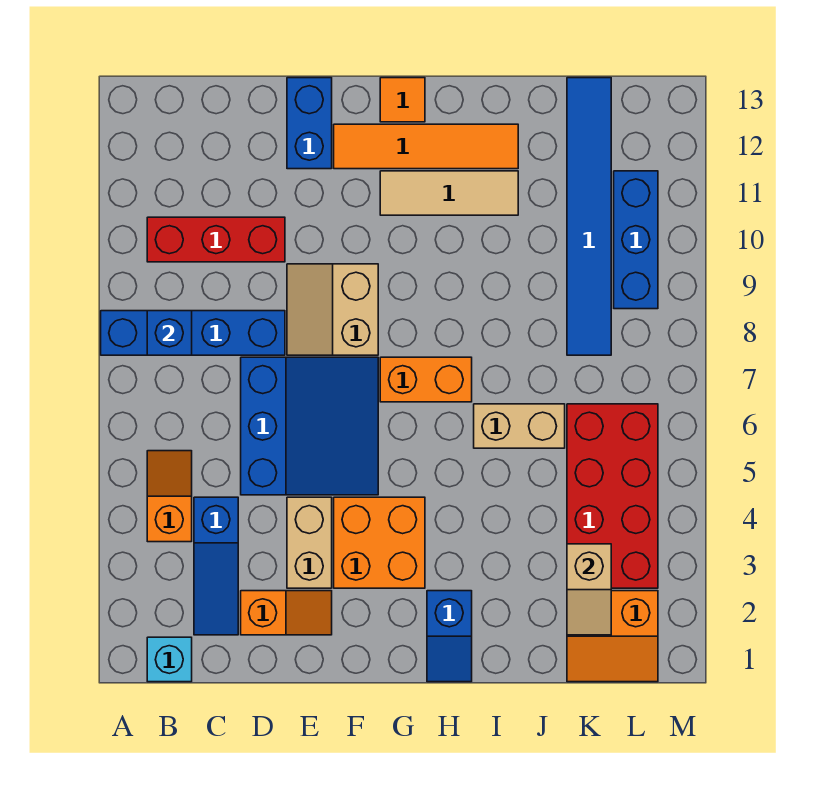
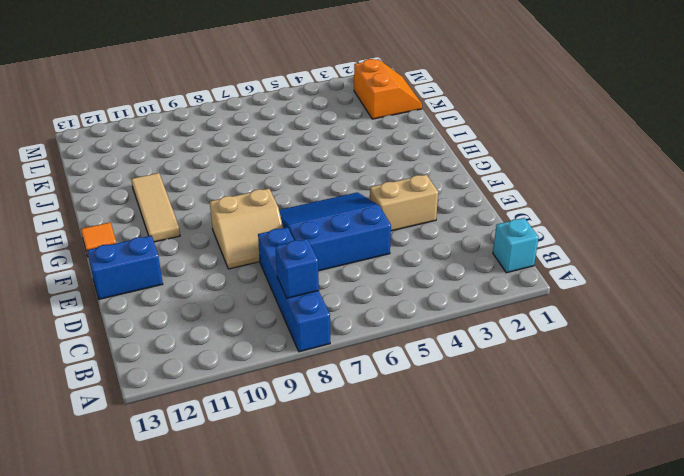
none -> orange 1x2 slope [147,451,192,542]
none -> red 1x3 brick [147,217,285,262]
none -> blue 1x3 slope [194,497,238,635]

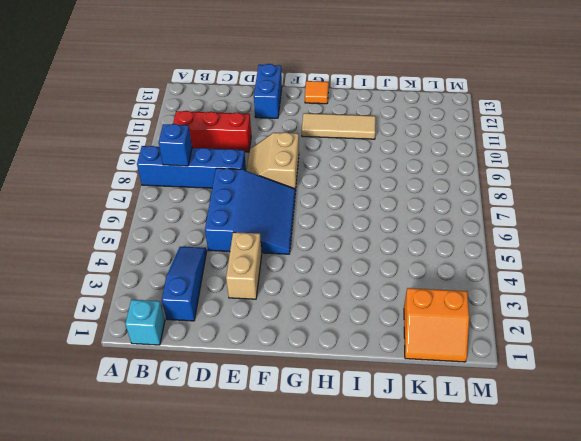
blue 1x3 slope [162,247,207,321] -> blue 1x3 slope turned to [194,497,238,635]
none -> orange 1x2 slope [147,451,192,542]
none -> orange 1x2 slope [241,591,332,635]
none -> orange 2x2 brick [334,497,425,588]

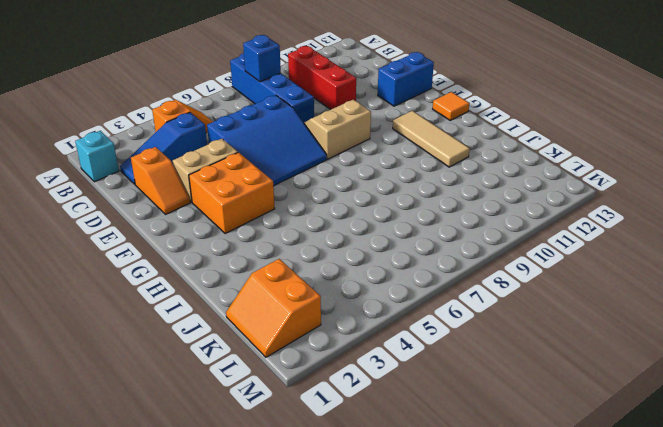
none -> orange 1x4 tile [334,124,518,169]
none -> orange 1x2 brick [380,357,472,402]
none -> blue 1x2 slope [427,591,472,682]

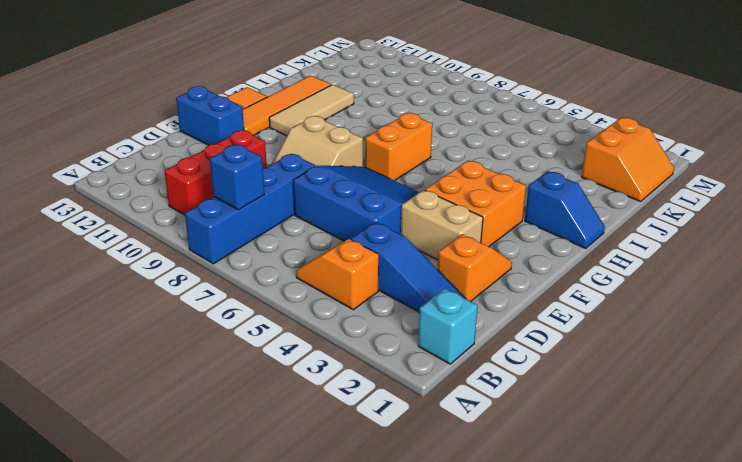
none -> tan 1x2 brick [474,404,565,448]
none -> red 2x4 brick [567,404,658,588]
none -> blue 1x6 tile [567,78,611,355]

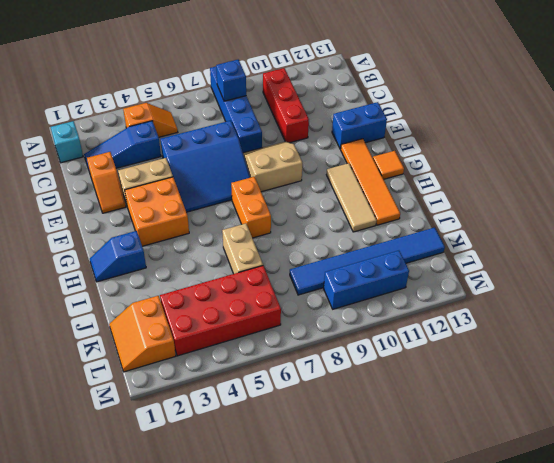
none -> tan 1x2 slope [567,544,611,635]

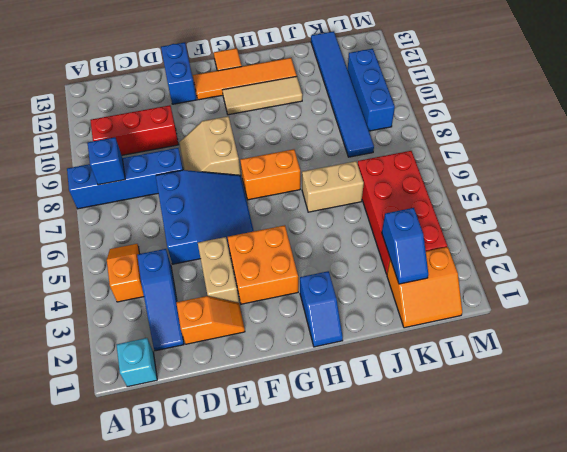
blue 1x2 slope [382,208,428,284] -> tan 1x2 slope [567,544,611,635]

